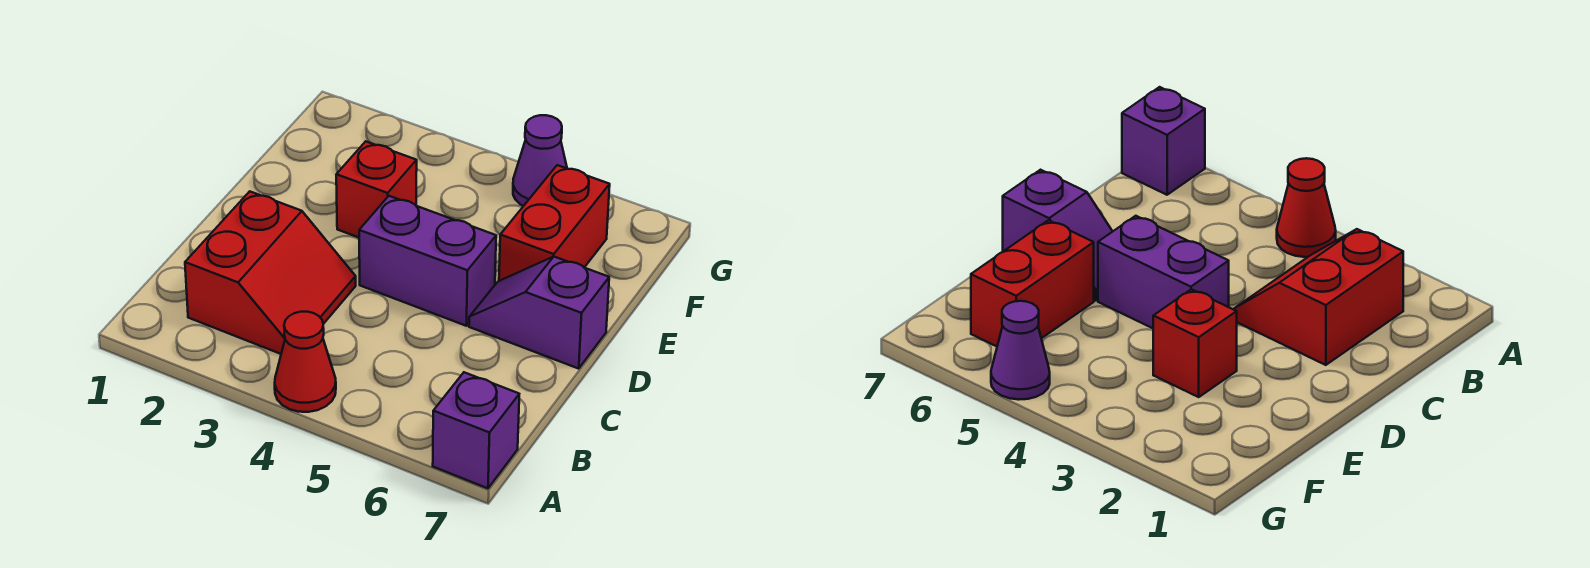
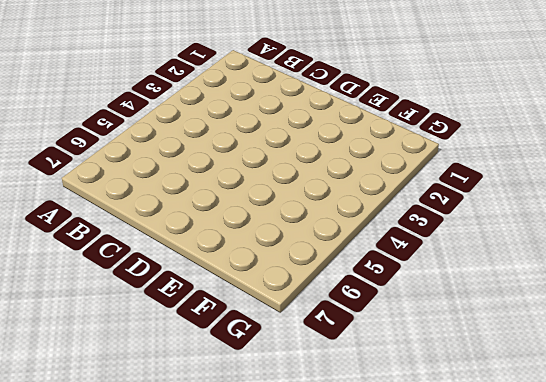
none -> red 1x1 cone [275,312,336,412]
none -> purple 1x1 brick [433,372,519,488]

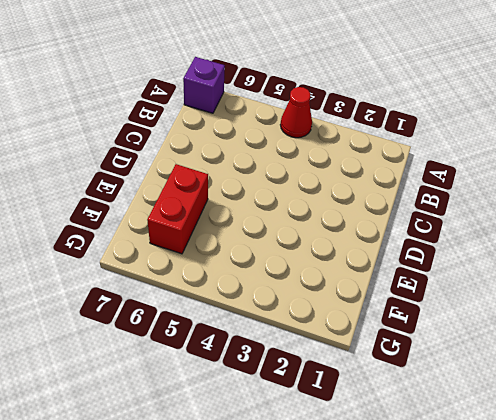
none -> red 2x2 slope [185,191,356,354]
none -> purple 1x2 brick [359,196,496,326]

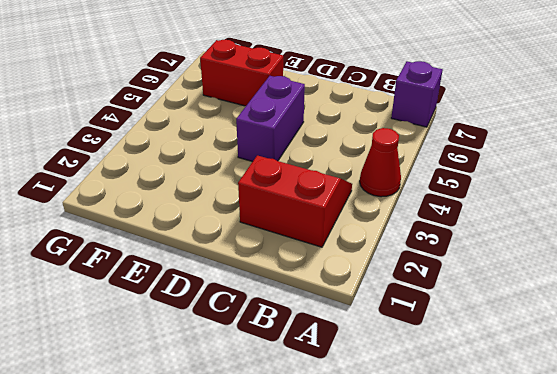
none -> purple 1x2 slope [469,257,609,369]
none -> red 1x1 brick [336,141,417,237]

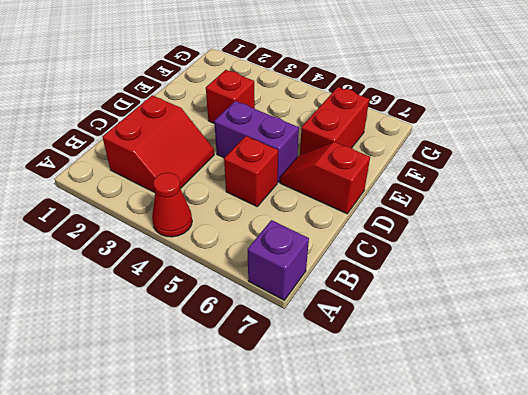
red 1x1 brick [224,136,278,206] -> none
red 1x2 slope [280,142,370,214] -> purple 1x2 slope [469,257,609,369]
none -> purple 1x1 cone [513,115,567,206]

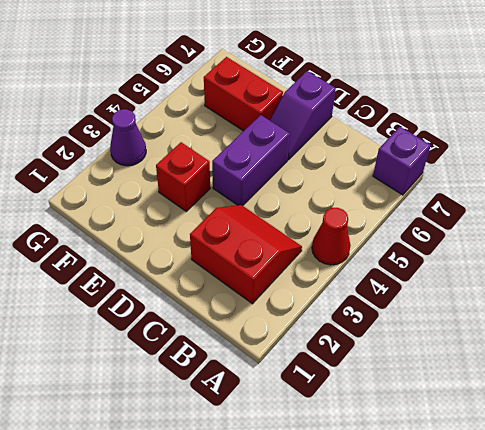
purple 1x1 cone [110,109,146,166] -> purple 1x1 cone moved to [513,115,567,206]

